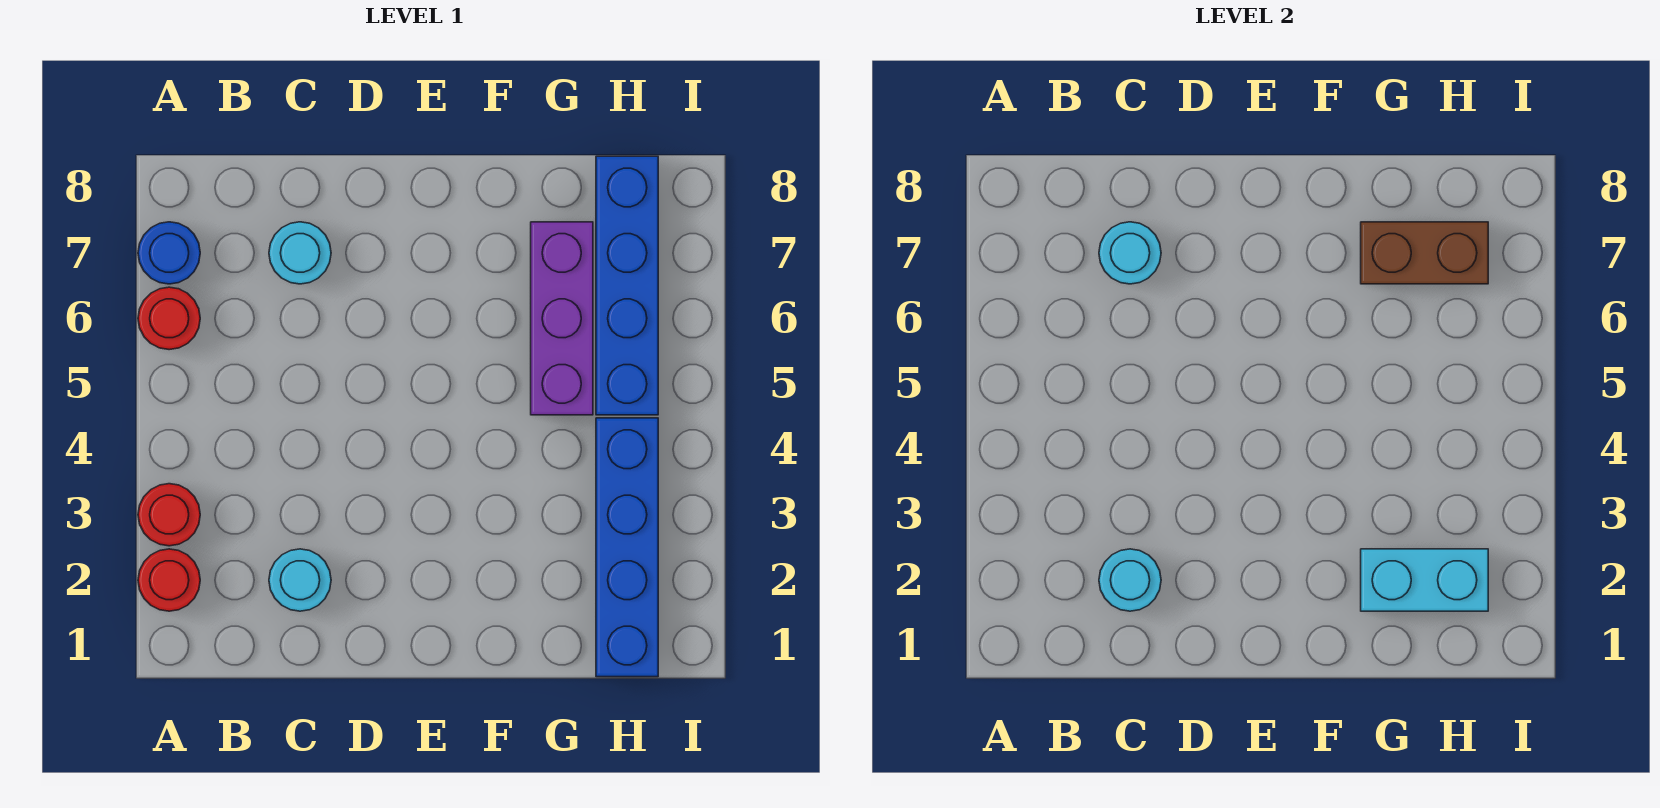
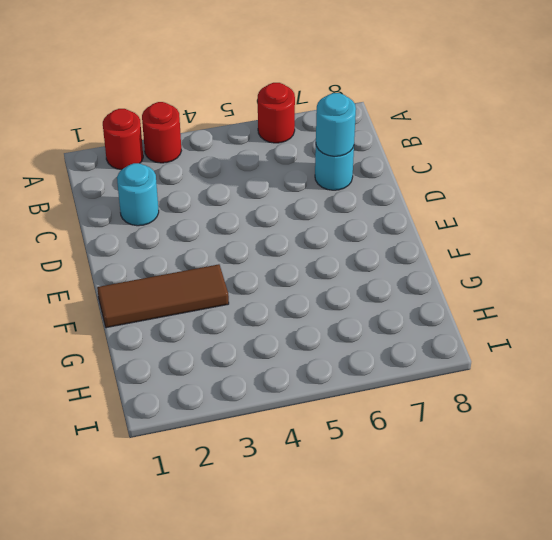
brown 1x3 tile [97,264,229,328] -> none
none -> blue 1x1 round brick [138,222,200,284]
none -> purple 1x3 brick [531,222,593,415]
none -> blue 1x4 brick [596,418,658,677]

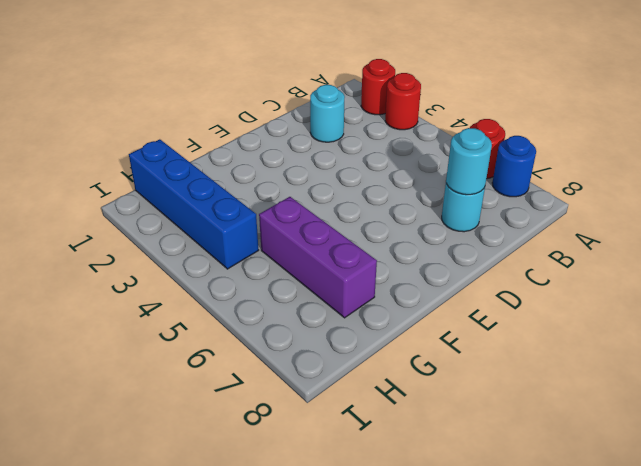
none -> blue 1x4 brick [596,156,658,415]
none -> cyan 1x1 round brick [1099,549,1161,611]
none -> cyan 1x2 brick [1361,549,1488,611]

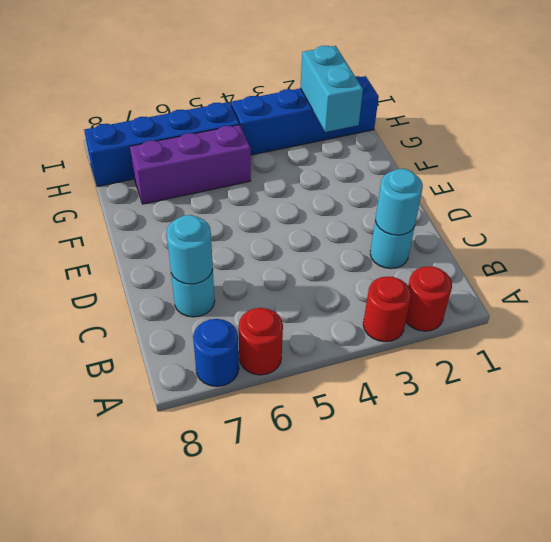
none -> brown 1x2 brick [1361,222,1488,284]

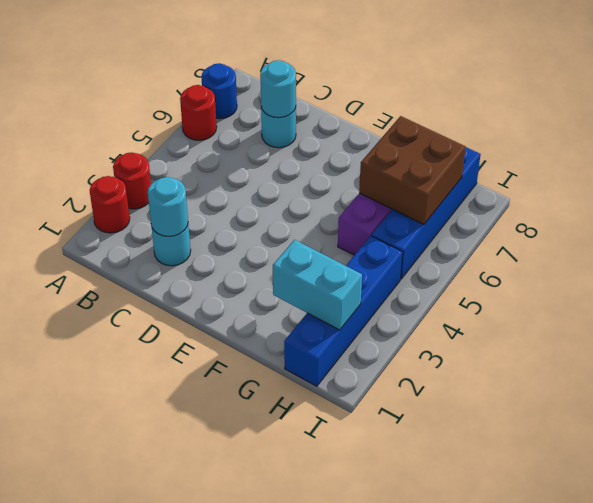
brown 2x2 brick [359,116,466,225] -> brown 1x2 brick [1361,222,1488,284]

